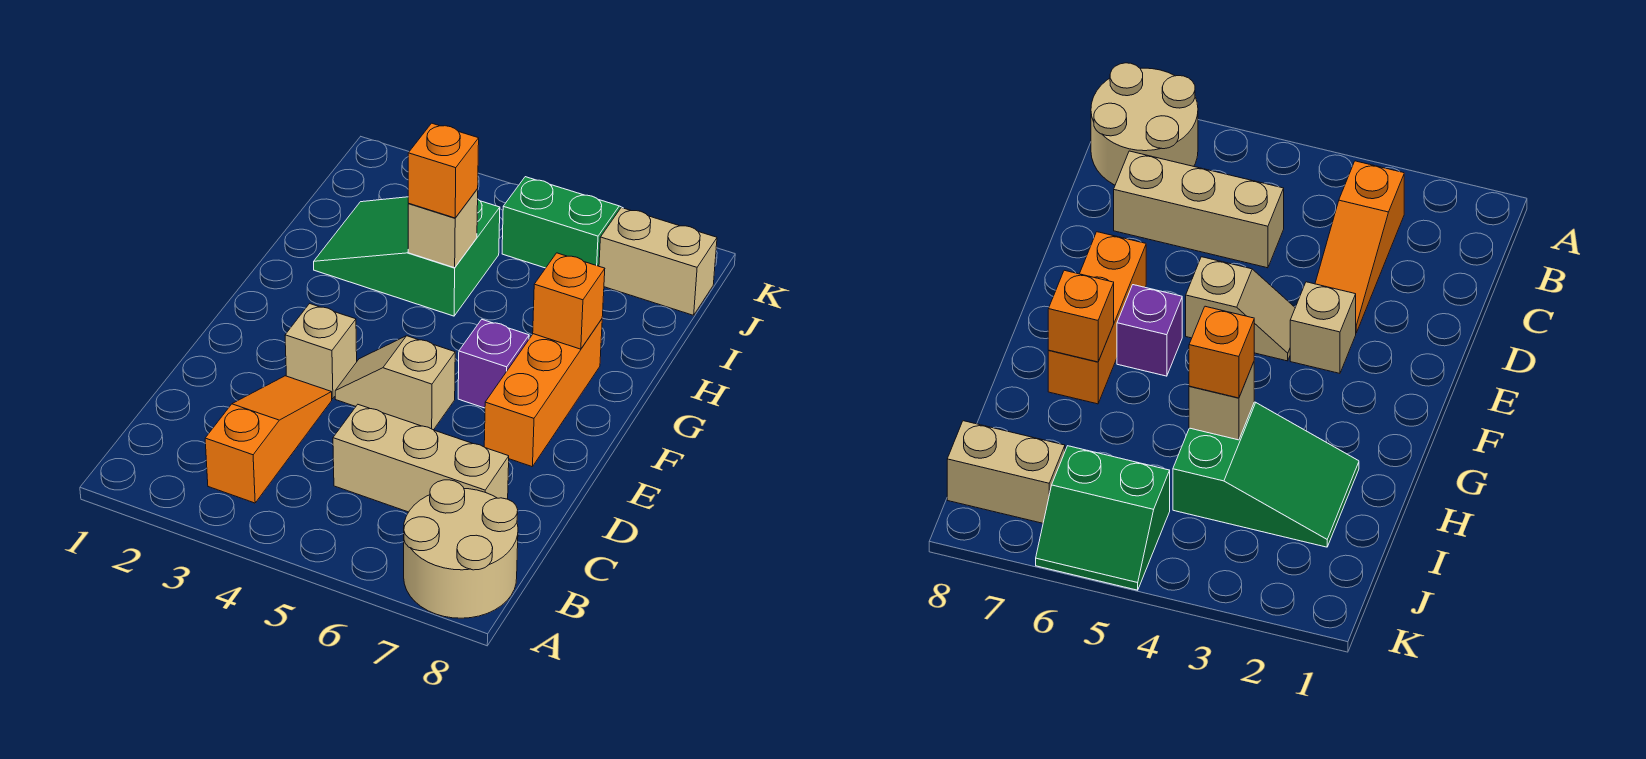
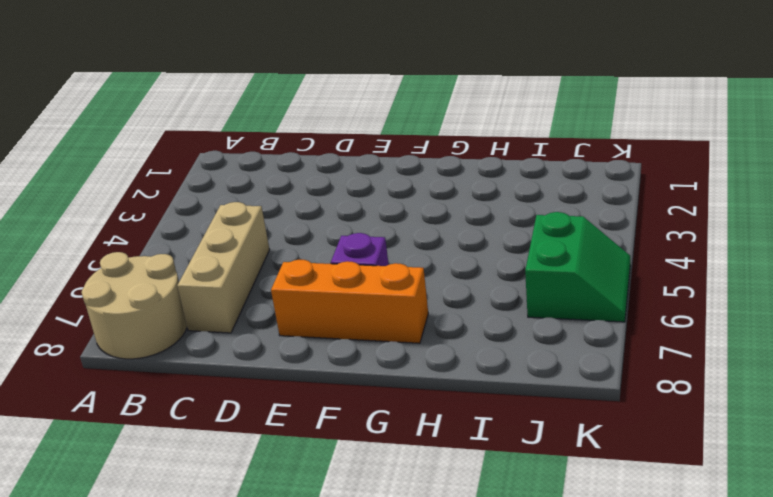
none -> orange 1x3 slope [205,376,332,503]
none -> tan 1x1 brick [285,304,357,399]
none -> tan 1x2 slope [335,336,455,430]

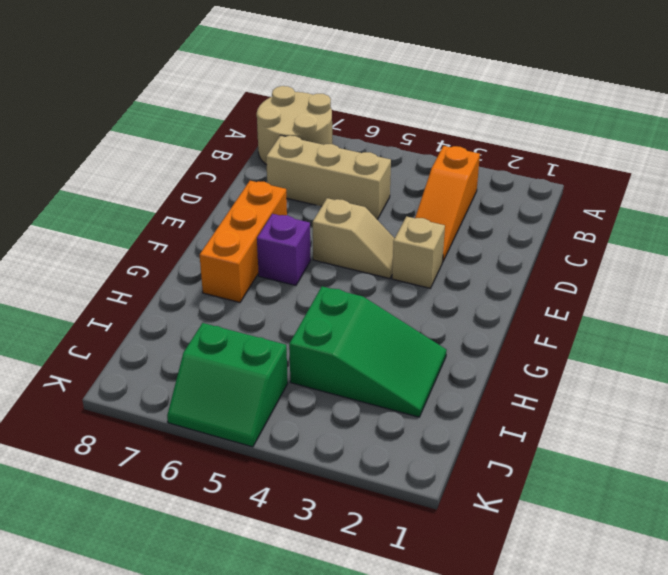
none -> tan 1x2 brick [599,208,717,315]
none -> orange 1x1 brick [533,253,605,349]
none -> tan 1x1 brick [408,189,478,268]

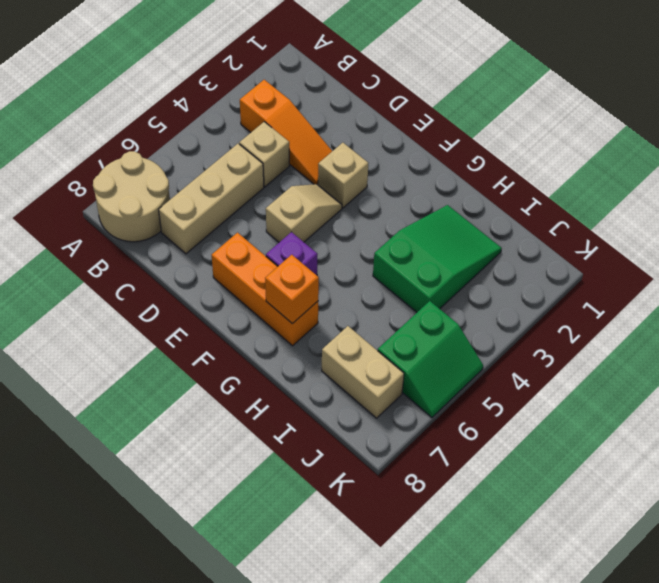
tan 1x1 brick [239,122,289,187] -> tan 1x1 brick moved to [408,189,478,268]
tan 1x2 brick [322,326,404,418] -> tan 1x2 brick turned to [599,208,717,315]
none -> orange 1x1 brick [408,123,479,218]

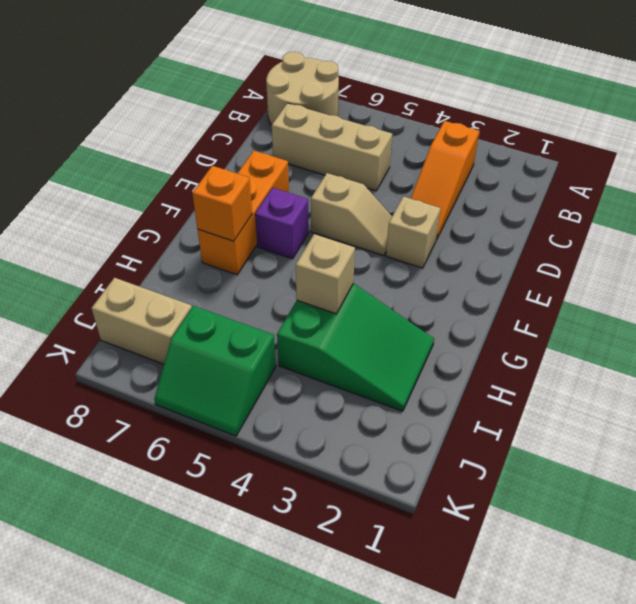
none -> orange 1x1 brick [408,123,479,218]

